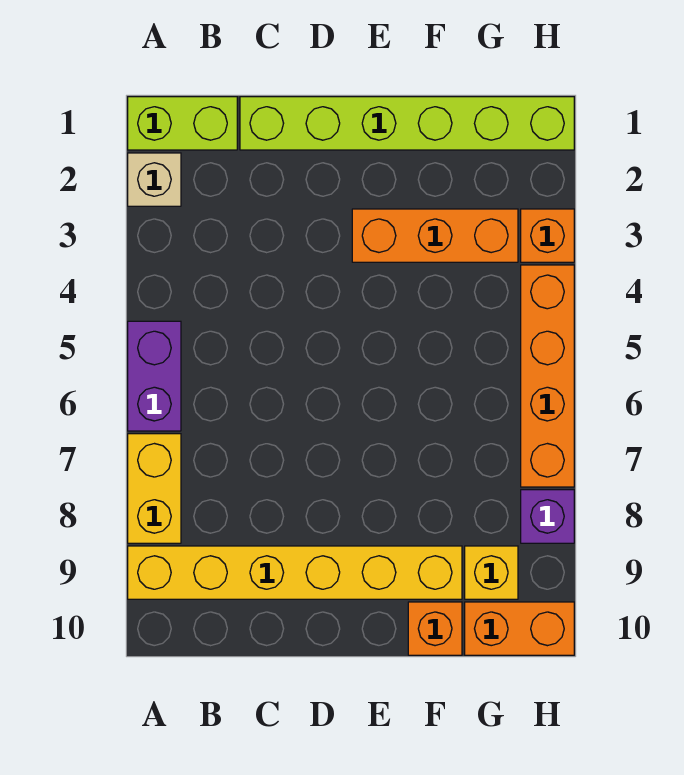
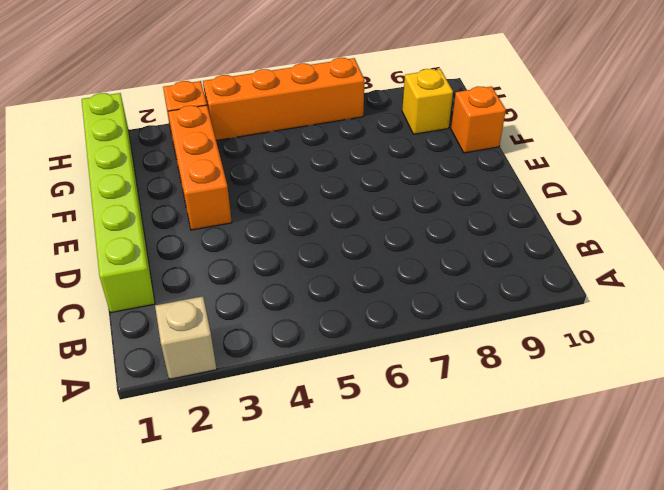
none -> lime 1x2 brick [128,97,237,150]
none -> purple 1x2 brick [128,321,181,431]
none -> yellow 1x2 brick [128,434,181,543]

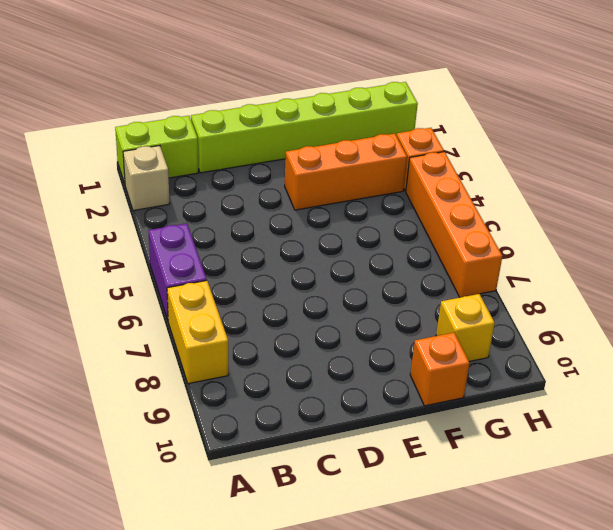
none -> yellow 1x6 brick [128,546,462,599]
none -> orange 1x2 brick [465,602,574,655]
none -> purple 1x1 brick [521,490,574,543]

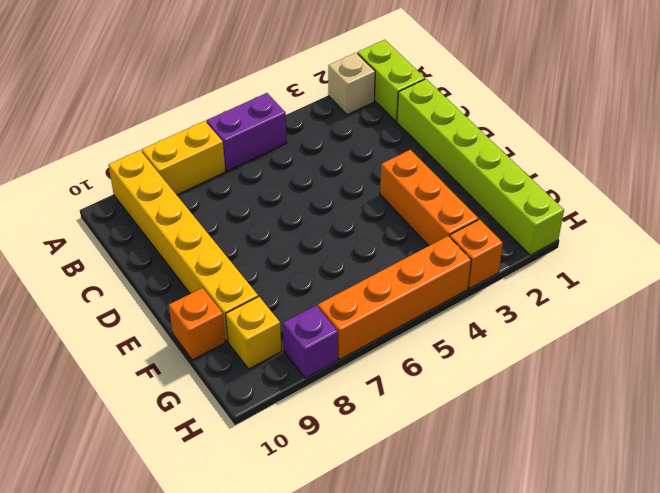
none -> orange 1x2 brick [465,602,574,655]

